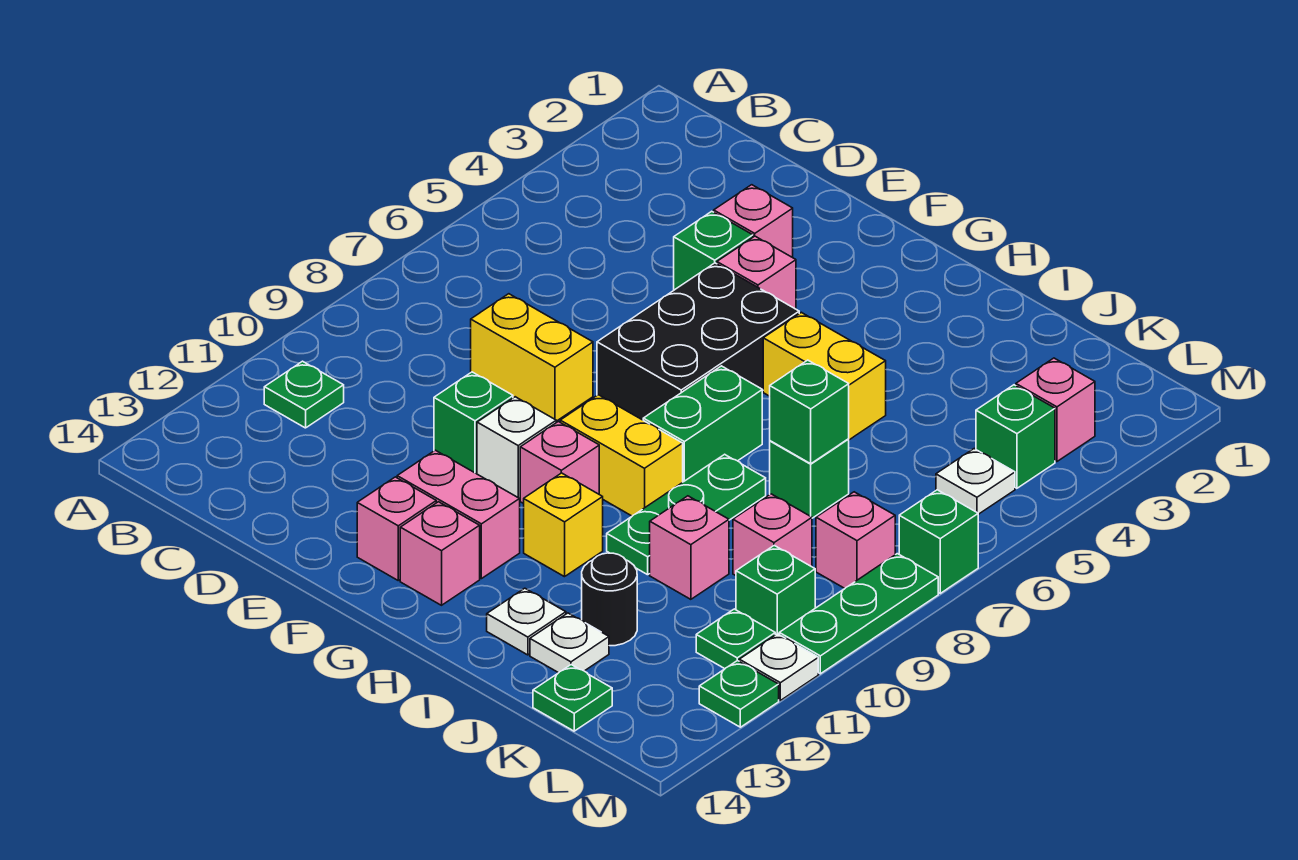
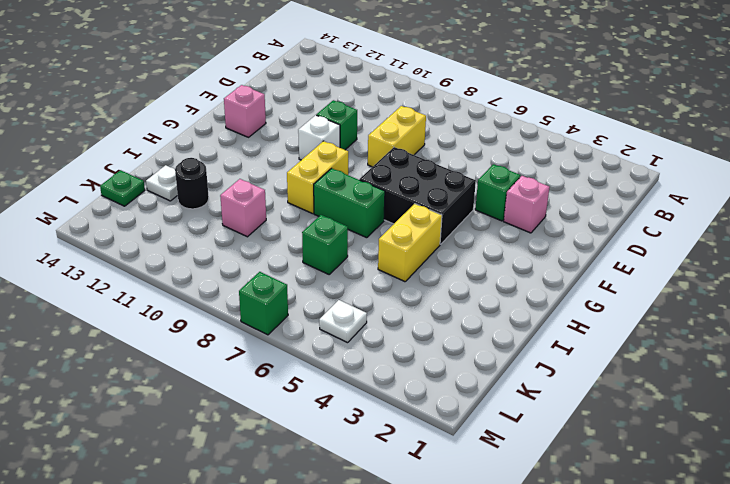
none -> green 1x1 plate [264,361,344,428]
none -> pink 1x1 brick [717,236,796,309]
none -> pink 1x2 brick [397,450,520,579]
none -> pink 1x1 brick [520,422,599,504]

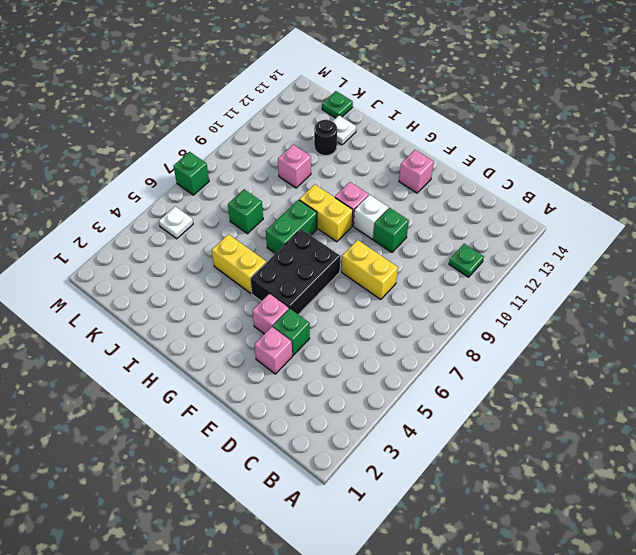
none -> pink 1x2 brick [397,450,520,579]
none -> pink 1x1 brick [400,502,480,605]
none -> yellow 1x1 brick [524,473,603,577]
none -> green 1x3 plate [607,454,766,575]

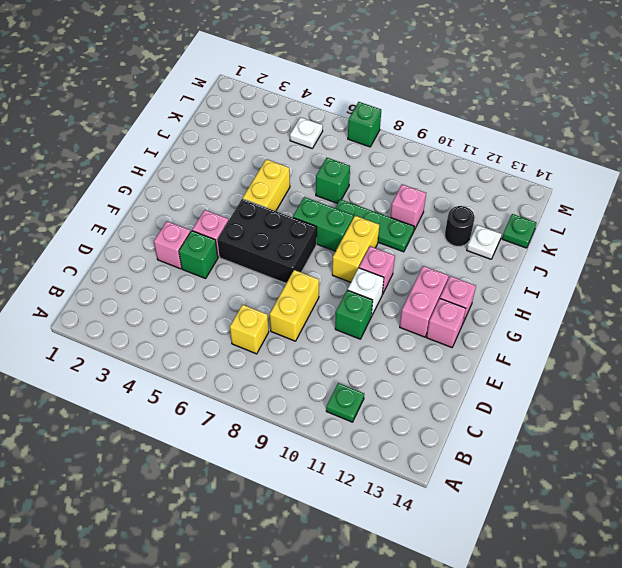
yellow 1x1 brick [230,305,269,354] -> yellow 1x1 brick moved to [524,473,603,577]
none -> white 1x1 plate [487,588,566,655]
none -> pink 1x1 brick [733,494,812,576]
none -> pink 1x1 brick [1016,358,1095,462]
none -> green 1x1 brick [976,385,1055,488]

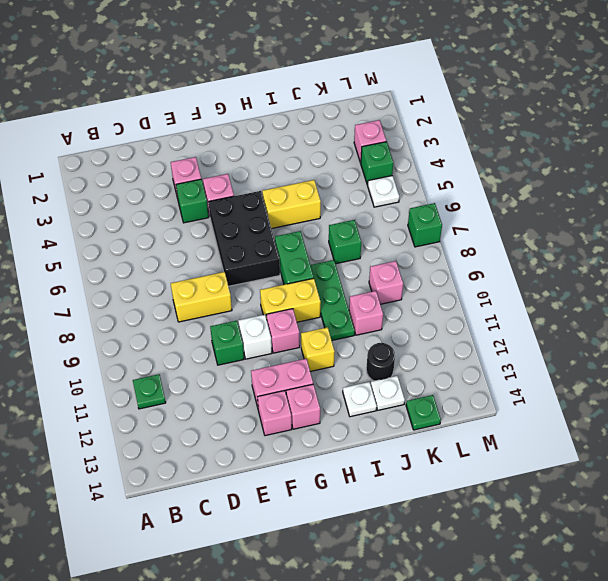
none -> pink 1x1 brick [816,492,895,589]
none -> green 1x1 brick [736,545,815,635]
none -> green 1x1 plate [696,609,775,669]
none -> green 1x3 plate [779,554,938,674]

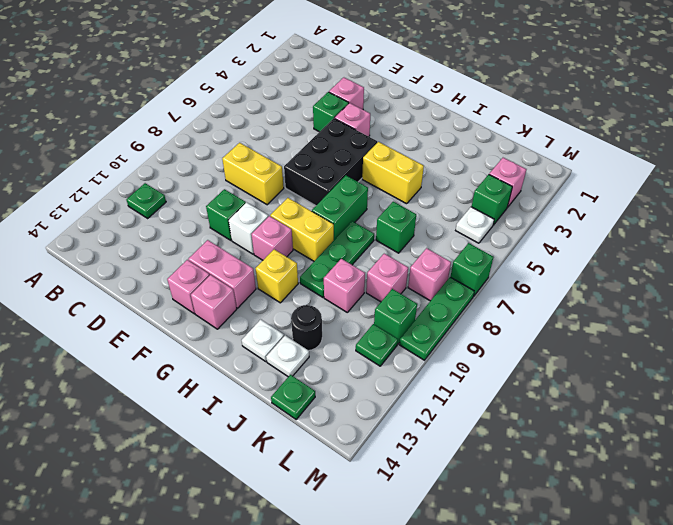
none -> white 1x1 plate [739,634,818,700]
none -> green 1x1 plate [699,661,779,727]
none -> green 1x1 brick [770,360,849,464]

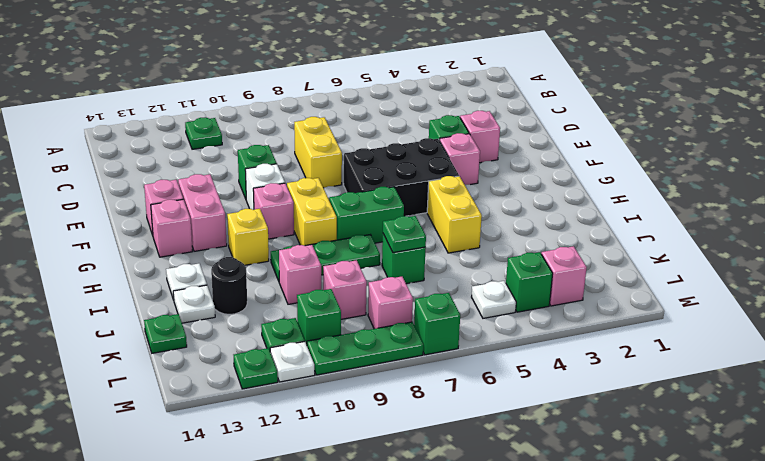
green 1x1 plate [383,216,426,253] -> green 1x1 brick [770,360,849,464]

